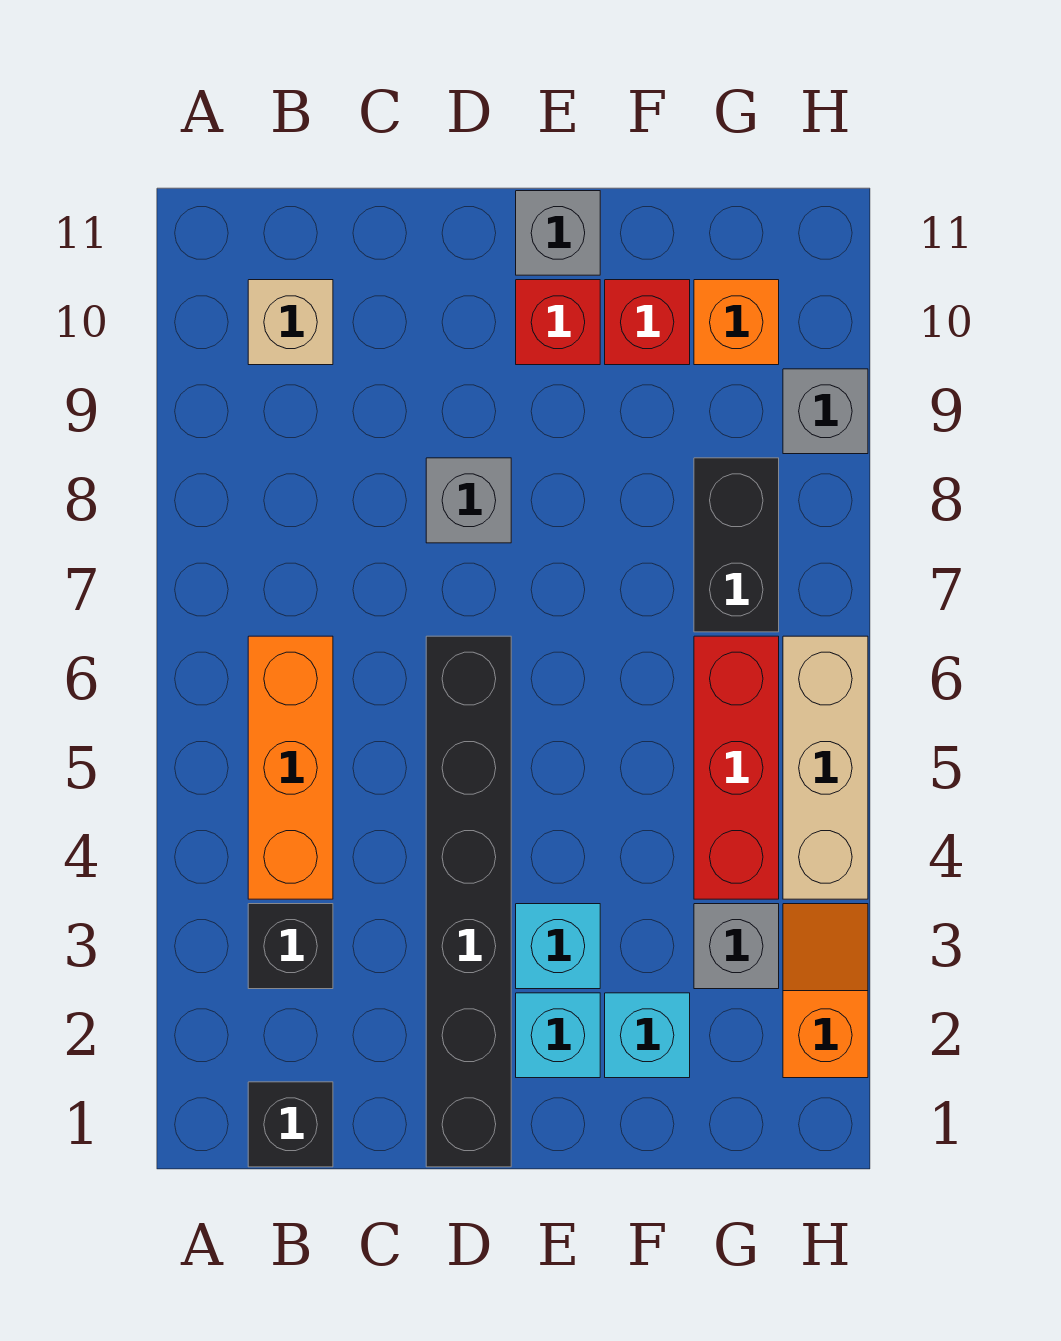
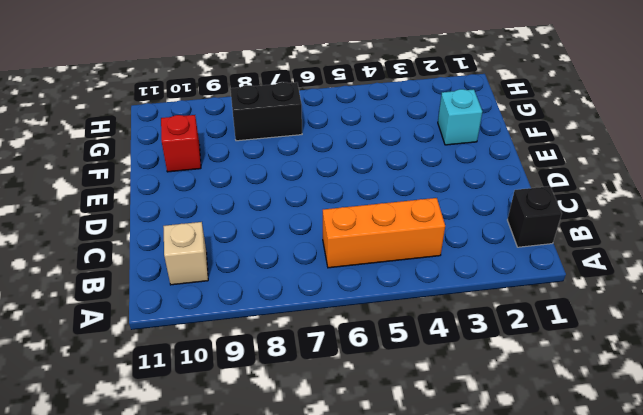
none -> black 1x1 brick [248,904,333,989]
none -> black 1x6 brick [426,636,511,1167]
none -> grey 1x1 brick [426,458,511,543]

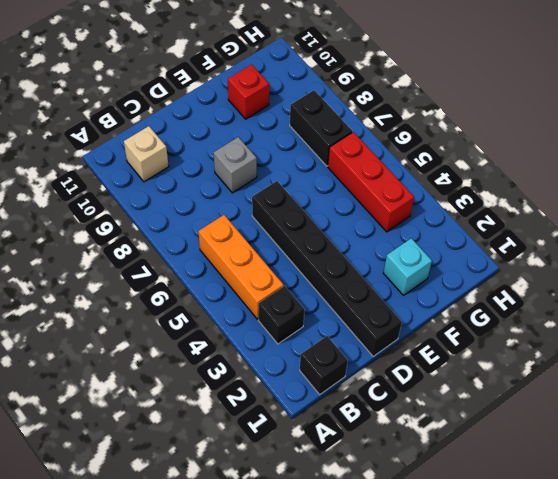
none -> cyan 1x1 brick [516,993,600,1078]
none -> cyan 1x1 brick [516,904,600,989]
none -> red 1x1 brick [516,280,600,365]

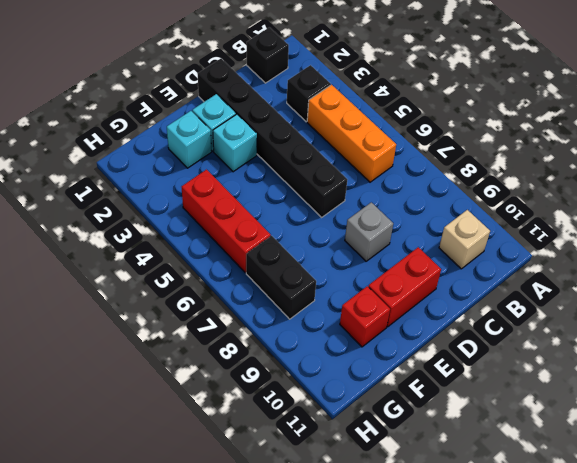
red 1x2 brick [368,247,441,327] -> red 1x1 brick [516,280,600,365]
none -> grey 1x1 brick [516,191,600,275]
none -> grey 1x1 brick [694,904,779,989]
none -> orange 1x1 brick [694,280,779,365]

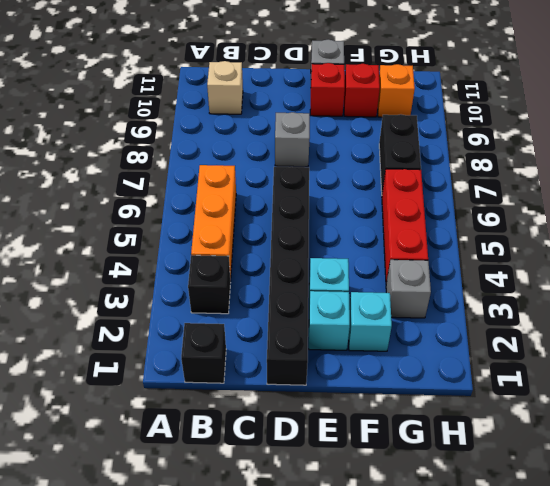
none -> orange 1x2 slope [783,904,868,1078]
none -> tan 1x3 brick [783,636,868,899]
none -> grey 1x1 brick [783,369,868,454]

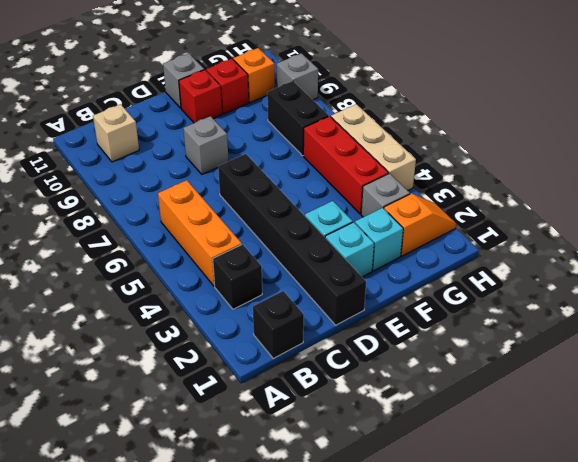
orange 1x2 slope [384,193,456,256] -> orange 1x2 slope turned to [783,904,868,1078]

